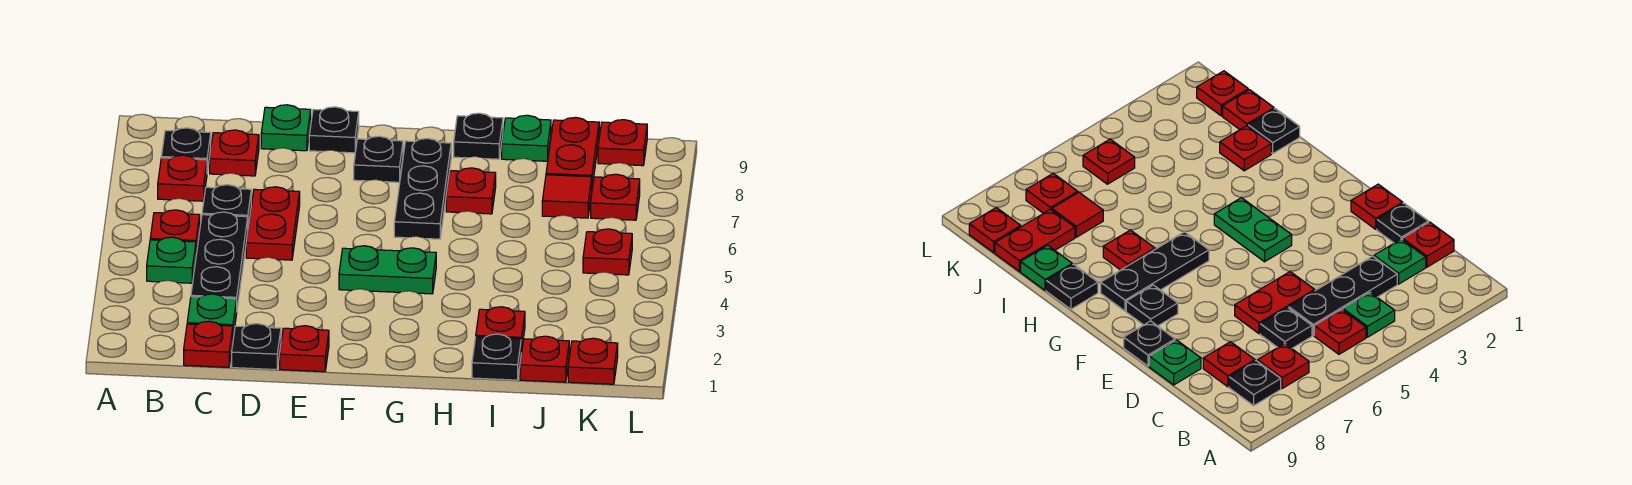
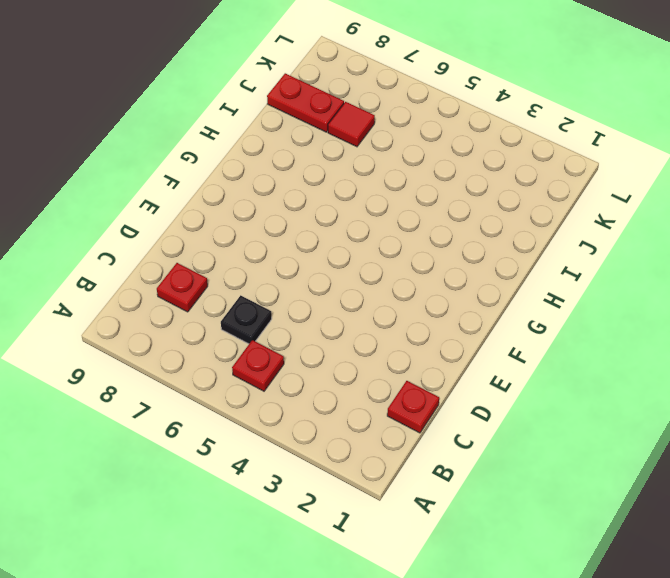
none -> green 1x1 plate [147,237,196,283]
none -> red 1x1 plate [158,155,207,201]
none -> black 1x1 plate [161,128,211,172]

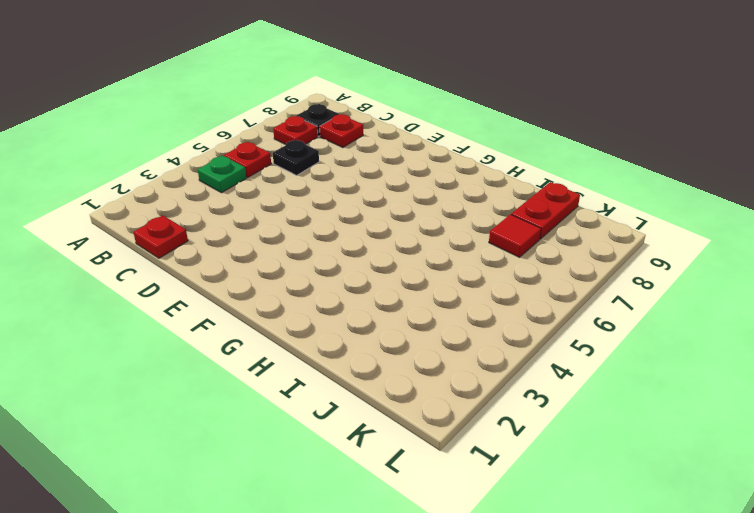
none -> green 1x1 plate [187,294,237,337]
none -> black 1x3 plate [191,212,248,307]
none -> black 1x1 plate [232,324,281,370]

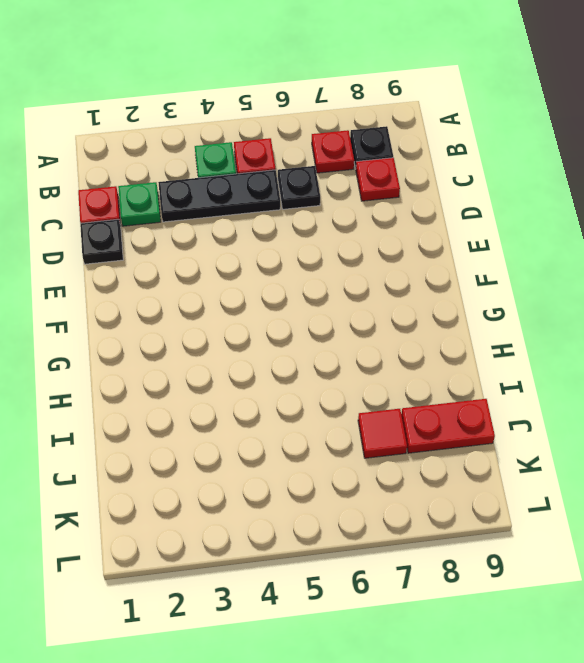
none -> red 1x2 plate [246,187,300,260]
none -> green 1x1 plate [261,105,311,151]
none -> red 1x1 plate [280,326,329,372]

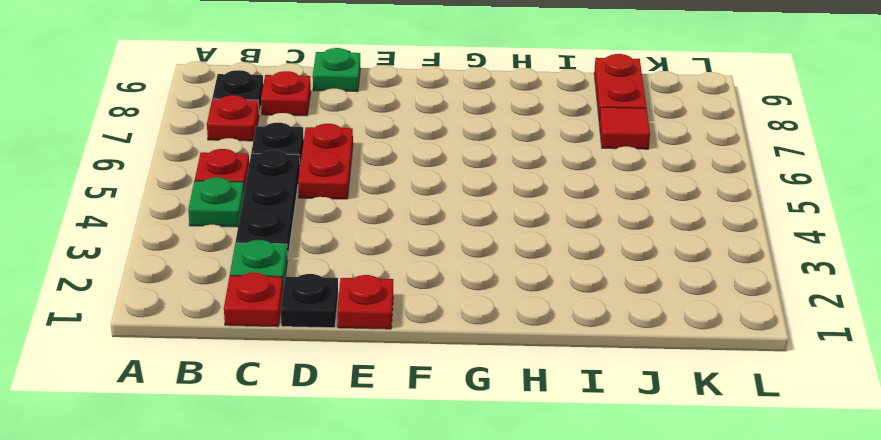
none -> black 1x1 plate [309,107,359,153]
none -> green 1x2 plate [339,246,436,294]
none -> black 1x1 plate [354,136,403,182]

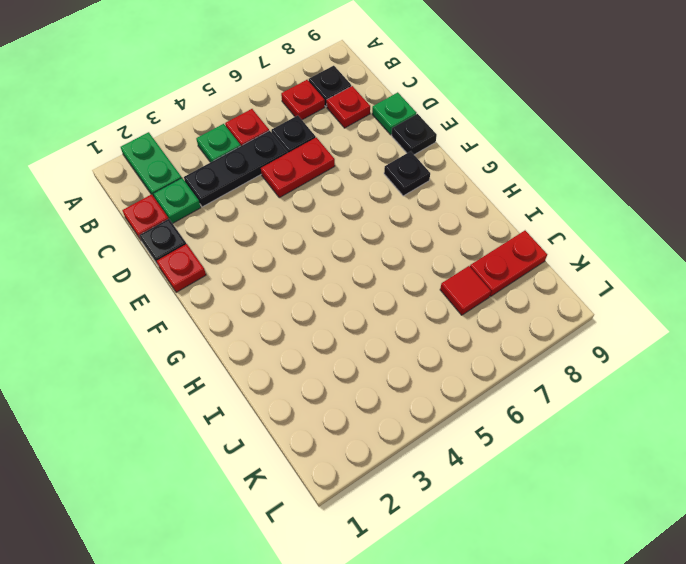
green 1x2 plate [121,132,182,198] -> green 1x2 plate moved to [339,246,436,294]
none -> black 1x3 plate [394,138,451,239]
none -> red 1x1 plate [446,168,496,214]
none -> black 1x1 plate [454,113,503,159]

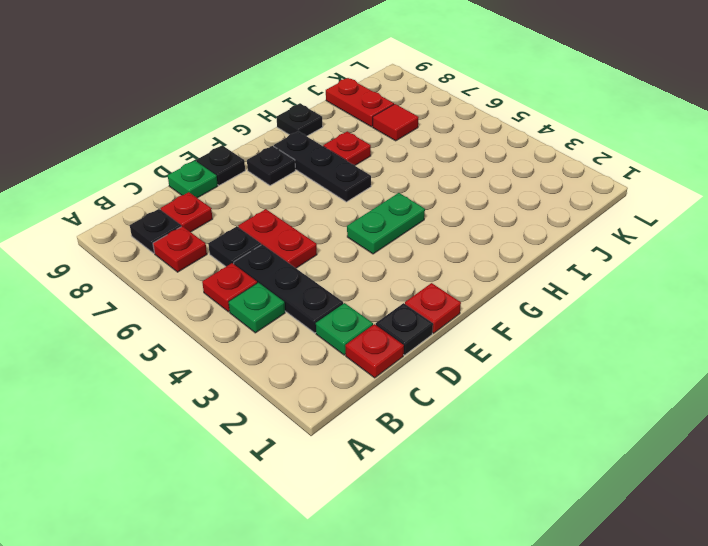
none -> black 1x1 plate [472,334,522,380]
none -> red 1x1 plate [476,307,525,352]
none -> green 1x1 plate [502,115,551,161]

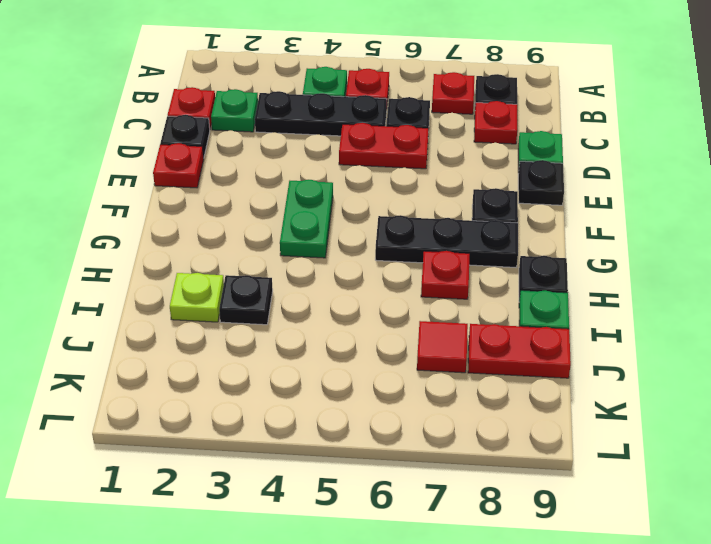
lime 1x1 plate [170,273,224,322] -> red 1x1 plate [476,307,525,352]
black 1x1 plate [219,275,273,325] -> black 1x1 plate moved to [472,334,522,380]
none -> red 1x1 plate [520,336,569,382]
none -> red 1x1 plate [568,338,618,384]
none -> red 1x1 plate [583,229,632,275]

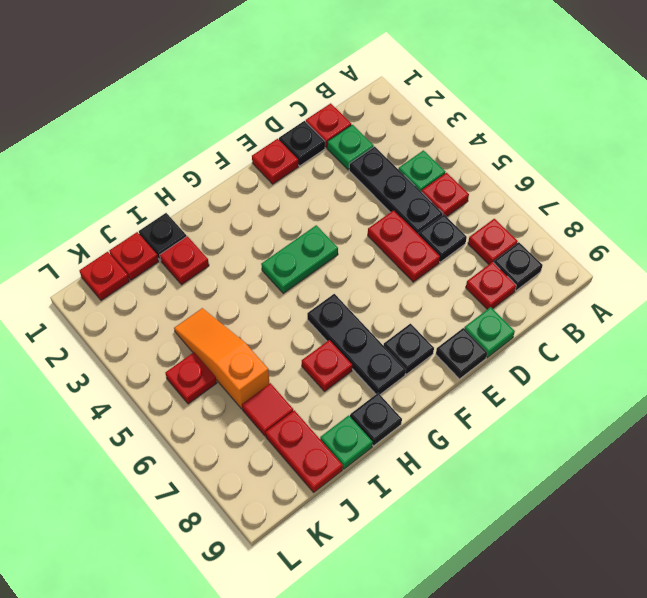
orange 1x3 slope [174,308,270,409] -> none
none -> red 1x1 plate [591,174,640,220]
none -> red 1x1 plate [598,120,647,166]

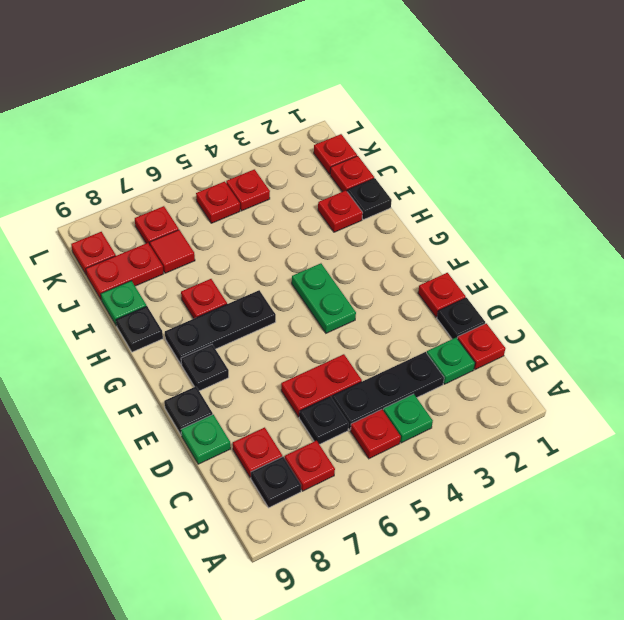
red 1x1 plate [226,169,270,211] -> none

